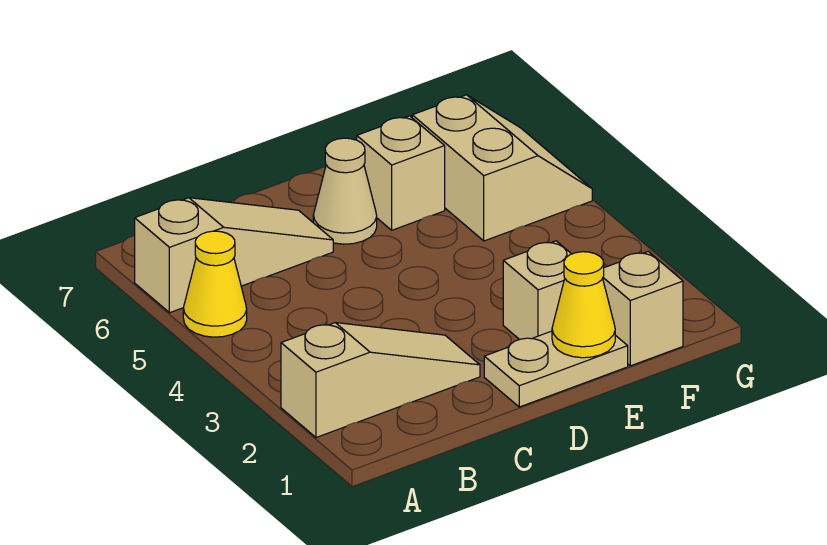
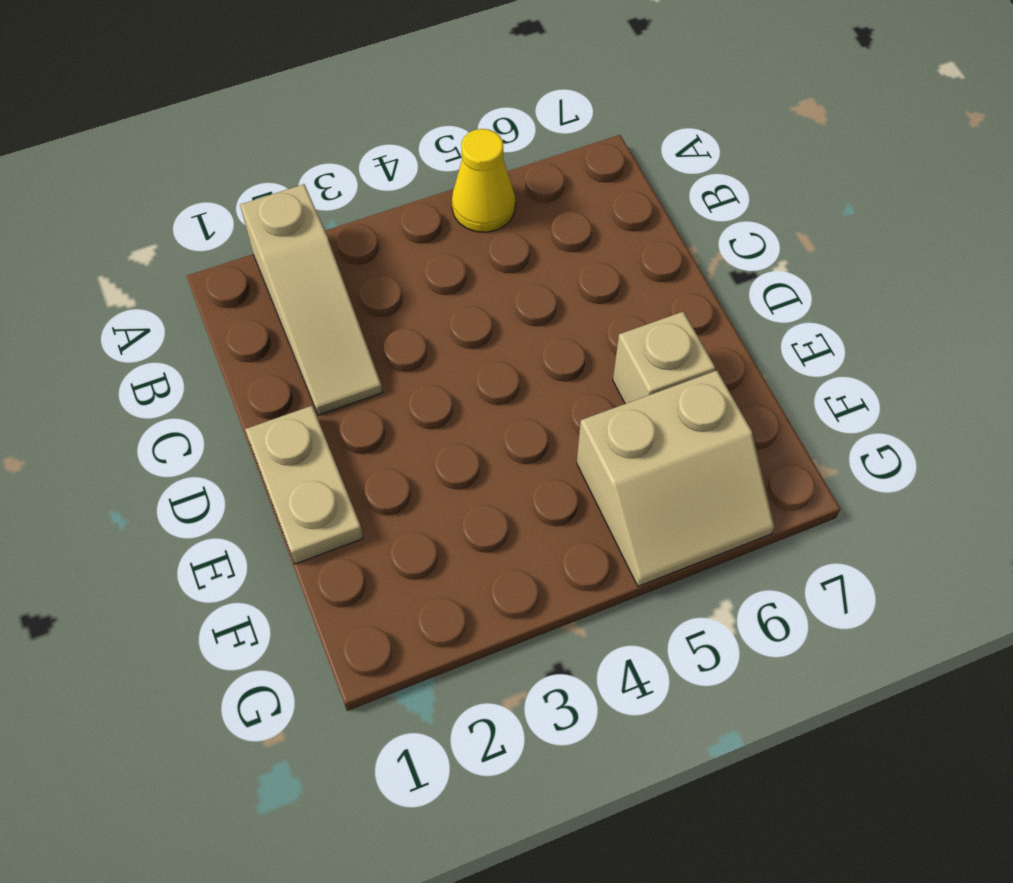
none -> tan 1x3 slope [135,198,333,313]
none -> tan 1x1 cone [313,138,377,244]

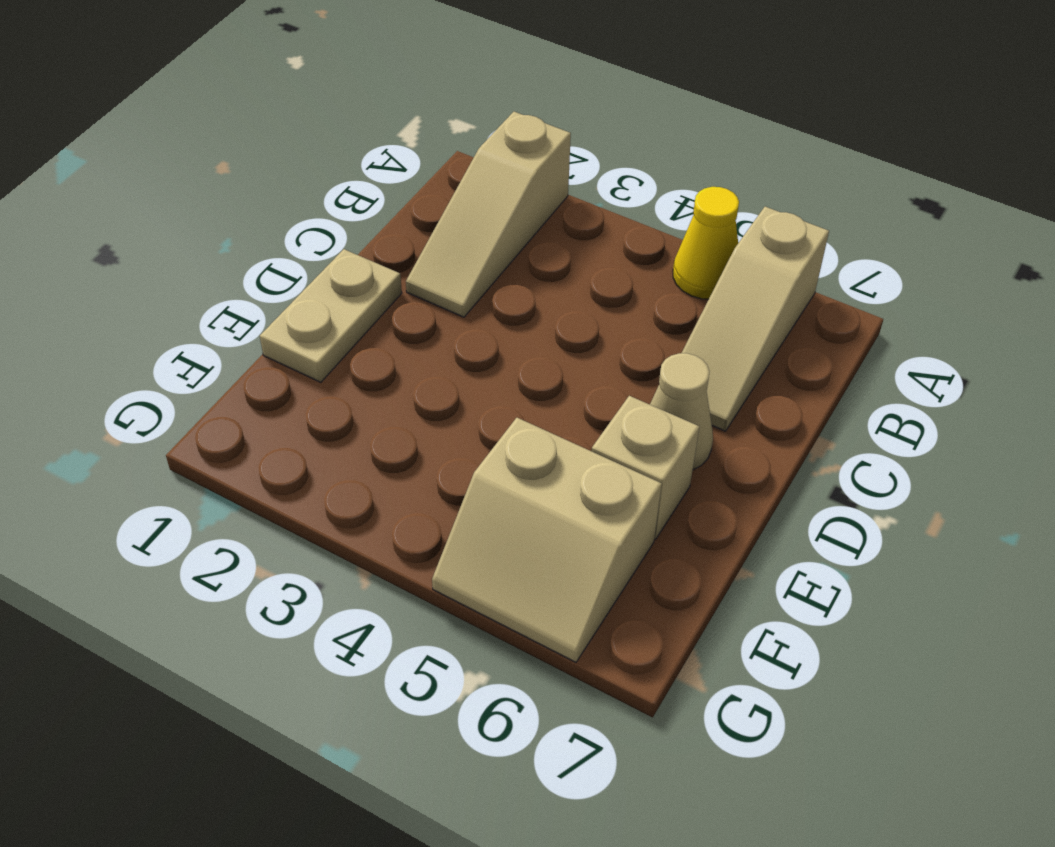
none -> tan 1x1 brick [503,241,571,340]
none -> tan 1x1 brick [603,252,683,366]

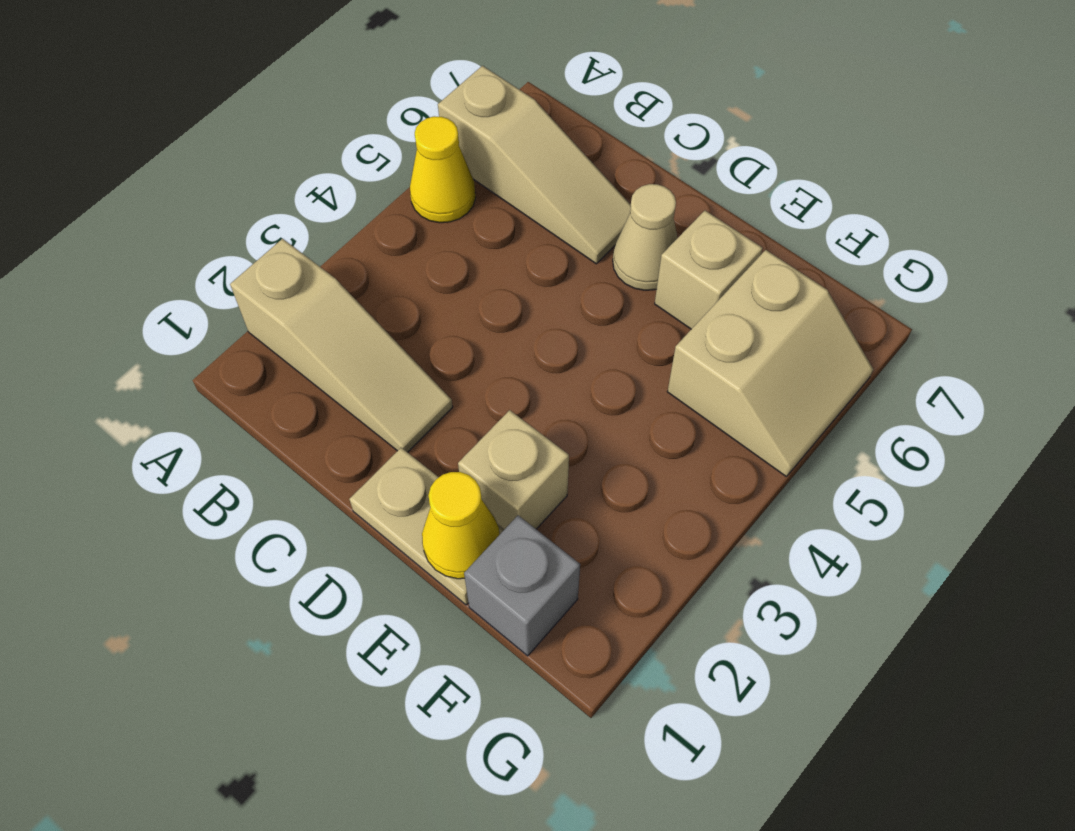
grey 1x1 brick [464,515,580,656] -> tan 1x1 brick [603,252,683,366]

